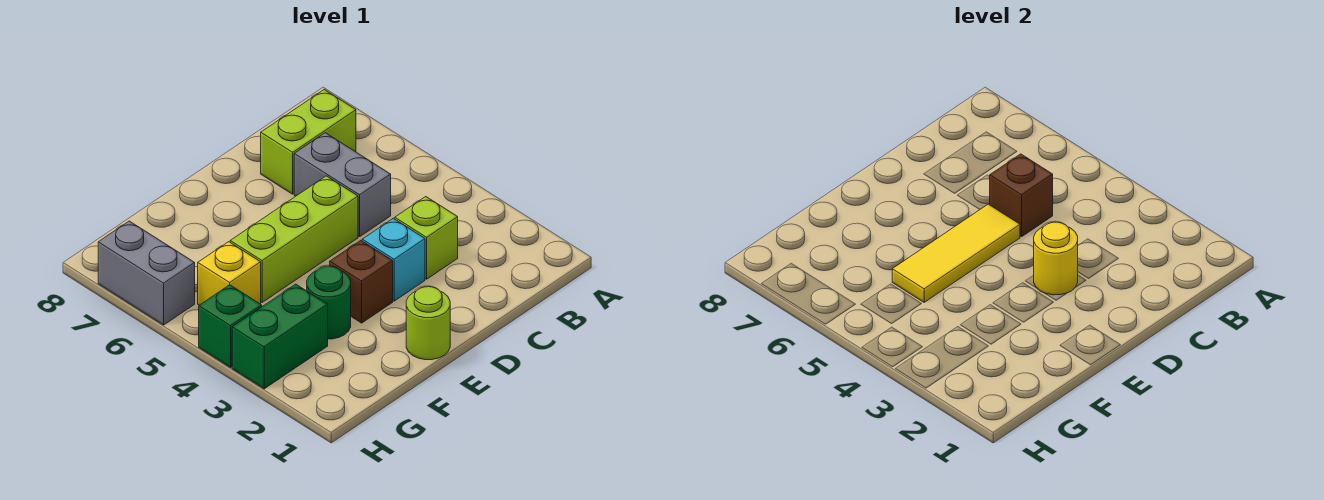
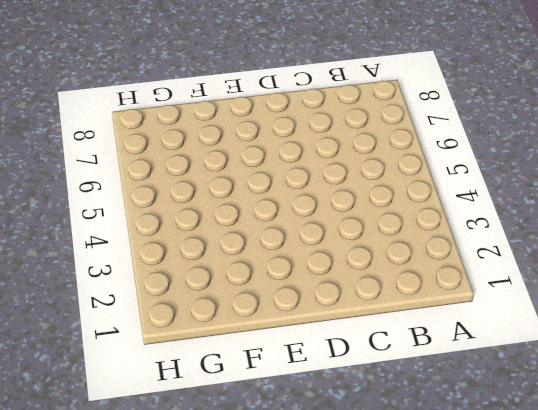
none -> lime 1x2 brick [261,90,356,194]
none -> lime 1x1 brick [395,197,458,279]
none -> grey 1x2 brick [294,133,391,237]

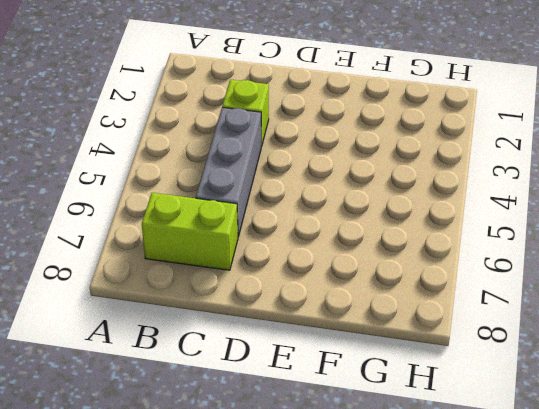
grey 1x3 brick [196,107,261,237] -> grey 1x2 brick [294,133,391,237]
none -> cyan 1x1 brick [362,218,425,301]
none -> lime 1x3 brick [230,176,358,302]
none -> lime 1x1 round brick [406,287,450,360]

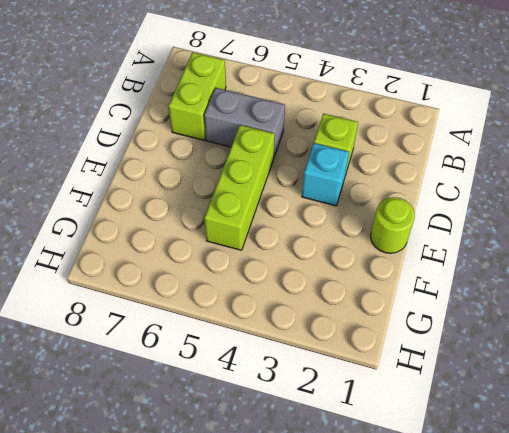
none -> brown 1x1 brick [330,240,393,323]
none -> green 1x1 round brick [307,266,351,339]
none -> green 1x2 brick [232,284,328,389]

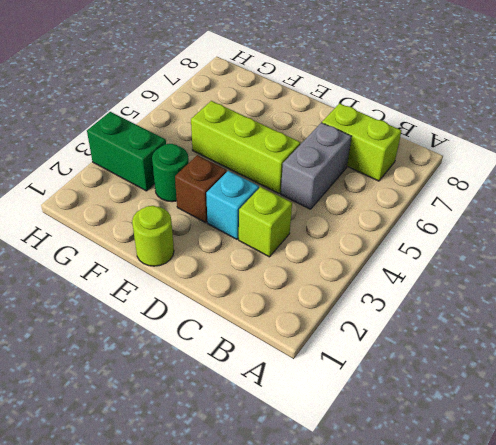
none -> yellow 1x1 brick [198,242,261,305]
none -> green 1x1 brick [199,285,262,367]
none -> grey 1x2 brick [98,221,195,325]

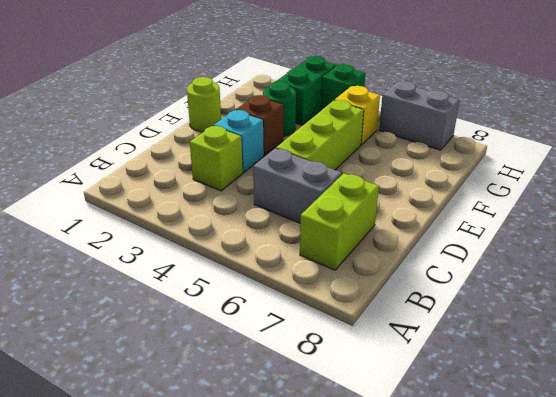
none -> brown 1x1 brick [990,154,1053,237]
none -> yellow 1x1 round brick [1034,222,1078,295]
none -> yellow 1x3 tile [892,204,1020,302]

